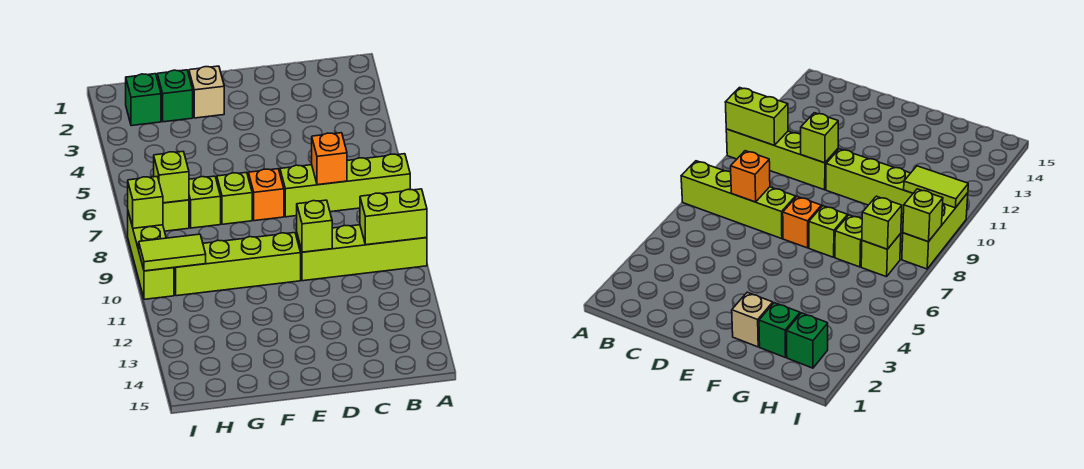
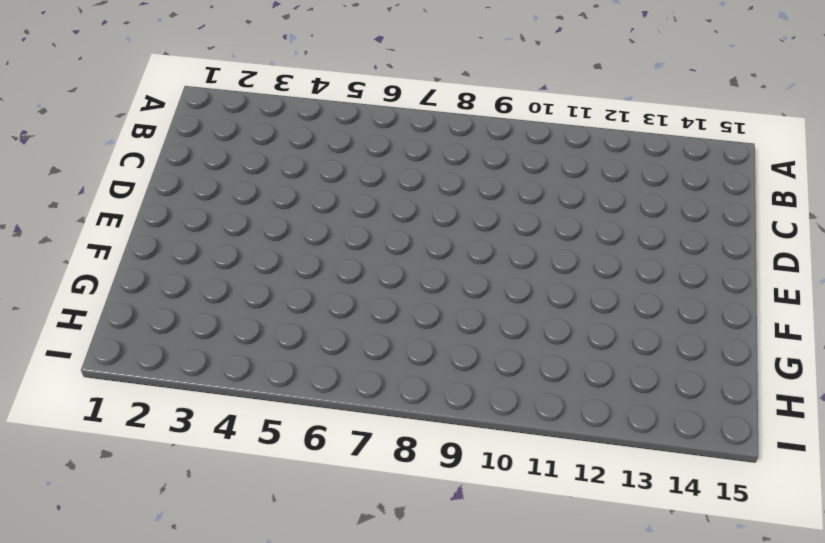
none -> lime 1x4 brick [280,154,410,217]
none -> lime 1x4 brick [297,225,427,281]
none -> orange 1x1 brick [248,169,284,221]

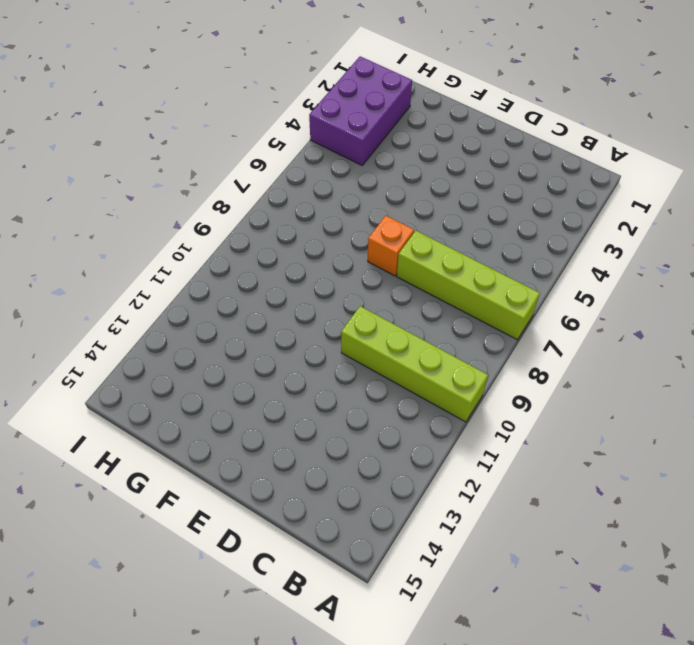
purple 2x3 brick [309,56,412,165] -> green 1x1 brick [126,74,161,126]
none -> lime 1x4 brick [174,233,301,296]
none -> tan 1x1 brick [189,66,224,118]
none -> lime 1x1 brick [217,172,252,224]

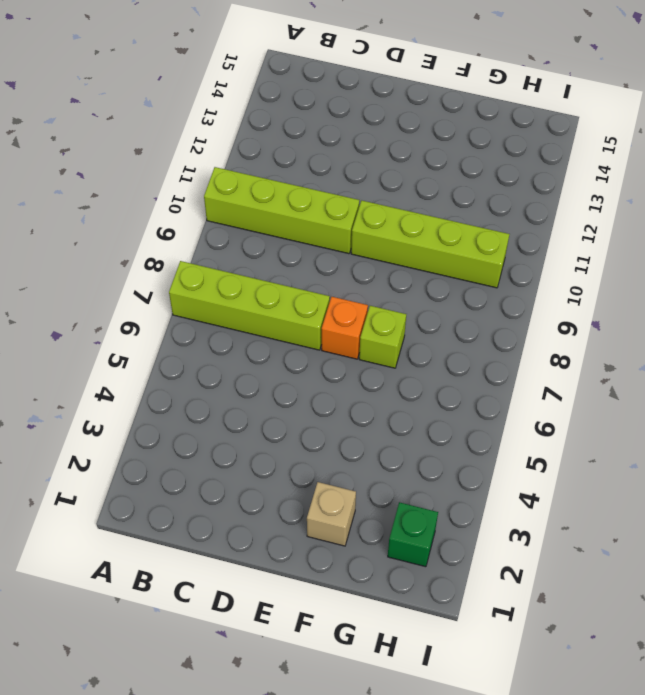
none -> green 1x1 brick [157,70,193,122]
none -> lime 1x1 brick [189,176,221,228]
none -> lime 1x1 brick [163,200,189,231]

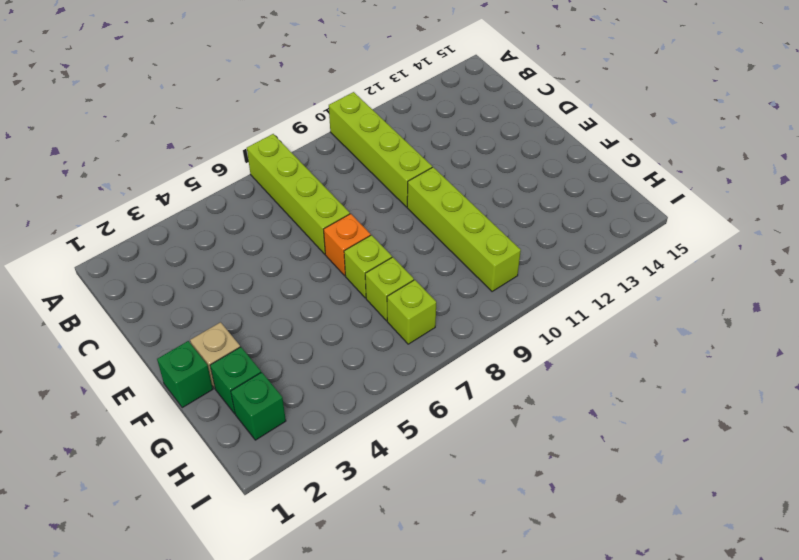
green 1x1 brick [157,341,213,408] -> none
none -> lime 1x3 brick [128,212,174,299]
none -> lime 1x2 brick [360,189,427,245]
none -> orange 1x1 brick [312,133,347,185]

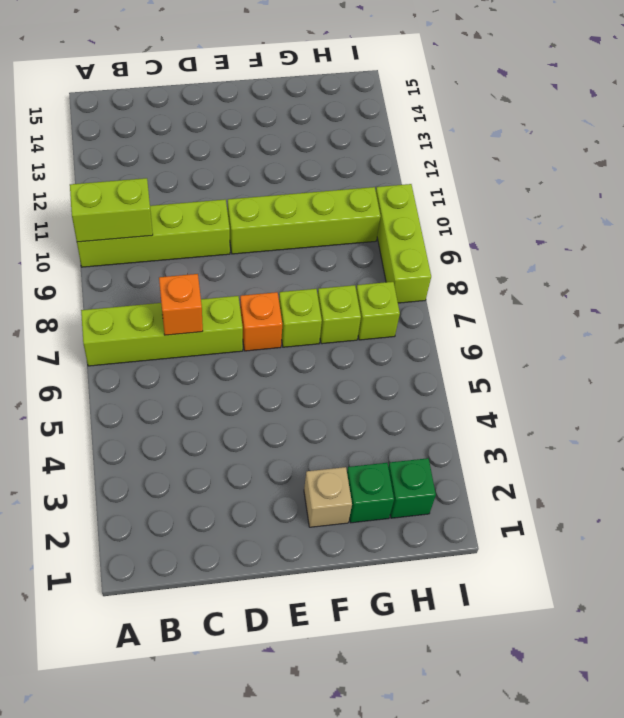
none -> lime 1x1 brick [297,200,332,252]
none -> lime 1x1 brick [154,152,189,203]
none -> lime 1x2 tile [139,234,206,271]

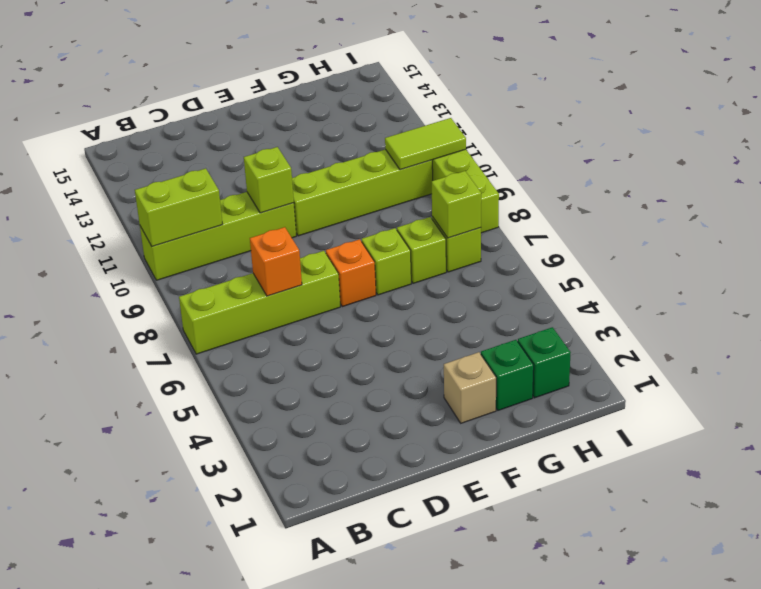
none -> lime 1x1 brick [128,177,163,228]

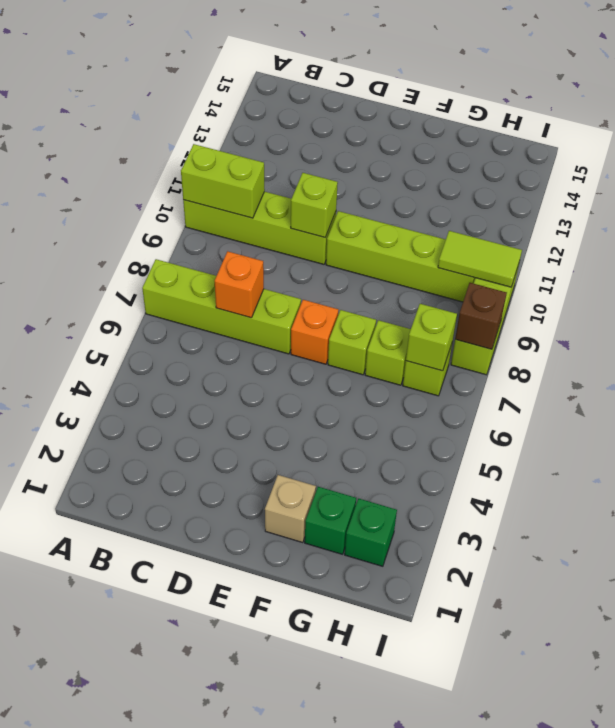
brown 1x1 brick [455,283,507,349] -> lime 1x1 brick [128,177,163,228]

